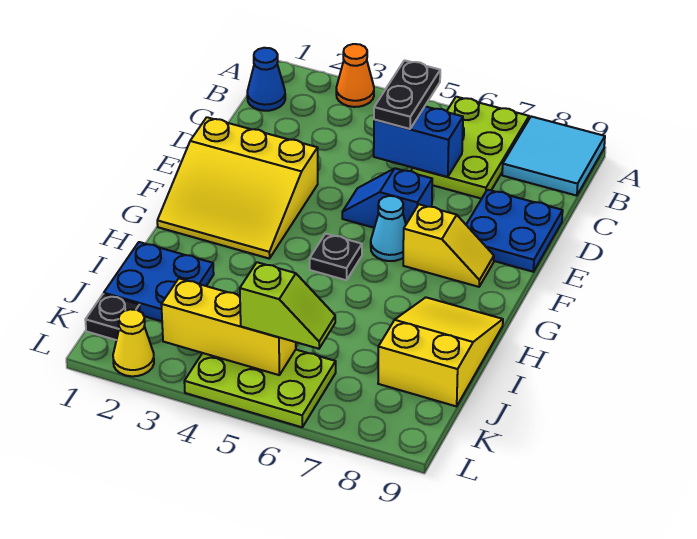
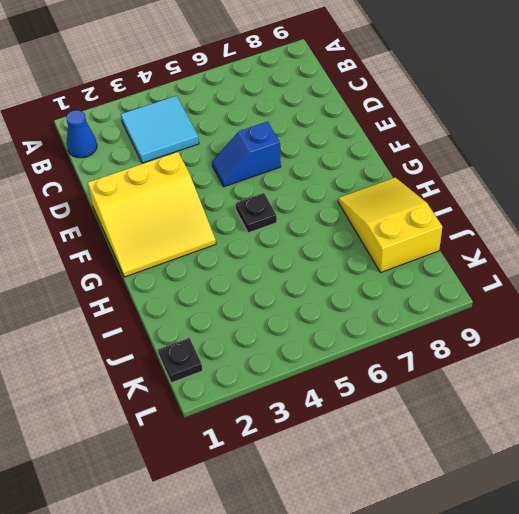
cyan 2x2 tile [121,96,199,163] -> cyan 2x2 tile moved to [502,116,605,196]
none -> orange 1x1 cone [336,44,374,107]
none -> lime 2x3 plate [412,97,529,199]
none -> blue 2x2 plate [466,190,563,272]

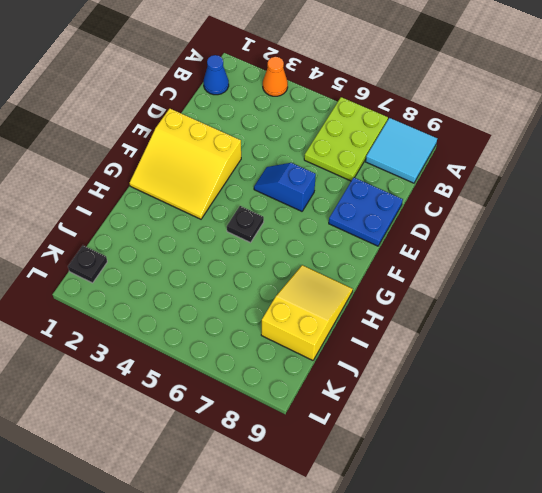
none -> cyan 1x1 cone [371,196,406,261]
none -> yellow 1x2 slope [403,204,494,287]
none -> blue 2x2 plate [104,242,214,321]

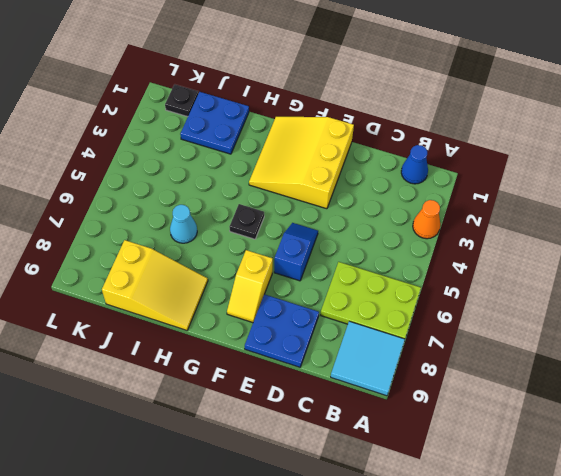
cyan 1x1 cone [170,205,197,243] -> cyan 1x1 cone moved to [371,196,406,261]
none -> lime 2x3 plate [184,350,336,427]
none -> yellow 1x1 cone [113,309,154,376]
none -> blue 1x2 brick [374,106,463,177]

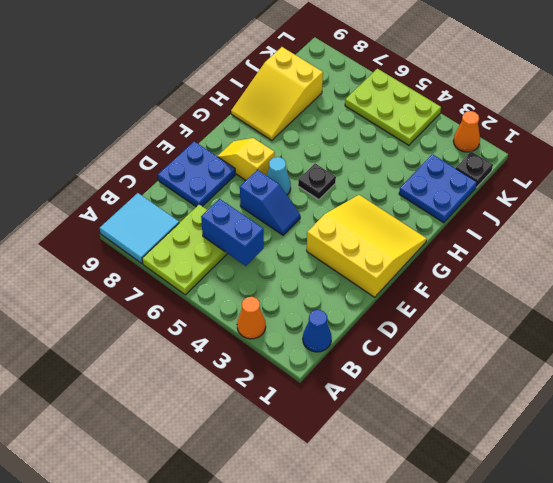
orange 1x1 cone [453,111,480,152] -> yellow 1x1 cone [113,309,154,376]
none -> yellow 1x3 brick [161,279,296,375]
none -> black 1x2 plate [374,60,440,129]
none -> lime 1x2 slope [240,262,335,349]

